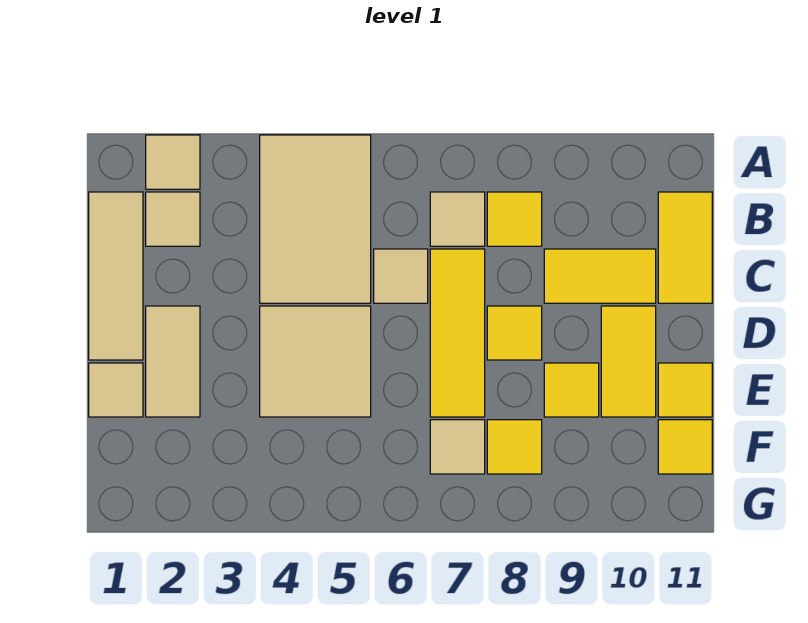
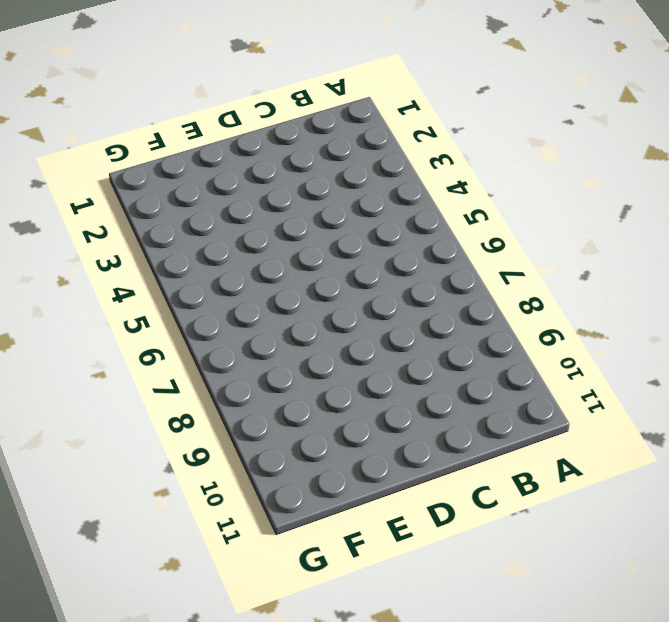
none -> tan 1x1 tile [146,135,200,189]
none -> tan 2x3 tile [260,135,371,303]
none -> tan 1x3 tile [89,192,143,360]

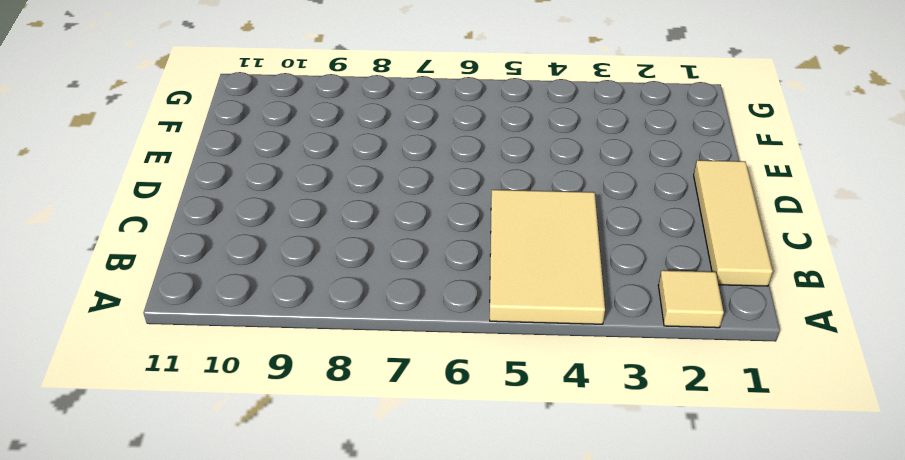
none -> tan 1x1 tile [146,192,200,246]
none -> tan 1x1 tile [430,192,485,246]
none -> yellow 1x1 tile [487,192,542,246]

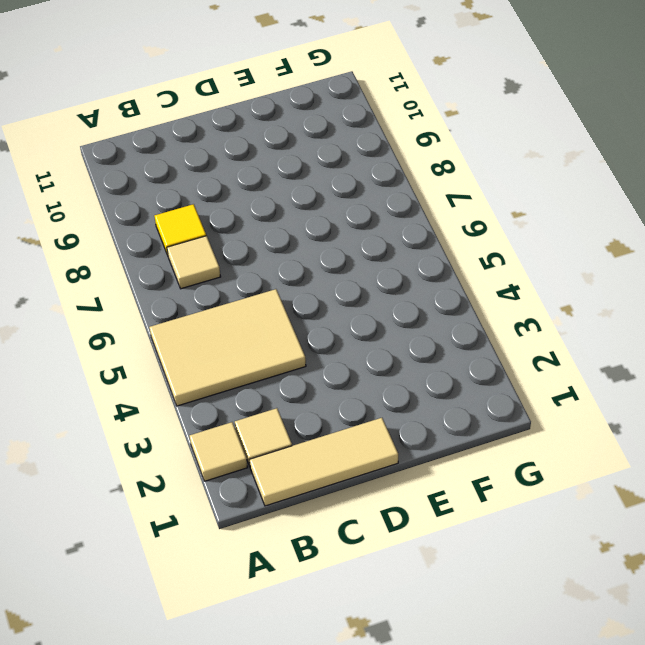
none -> yellow 1x2 tile [658,192,712,303]
none -> tan 1x1 tile [374,249,428,303]
none -> yellow 1x3 tile [430,249,485,417]

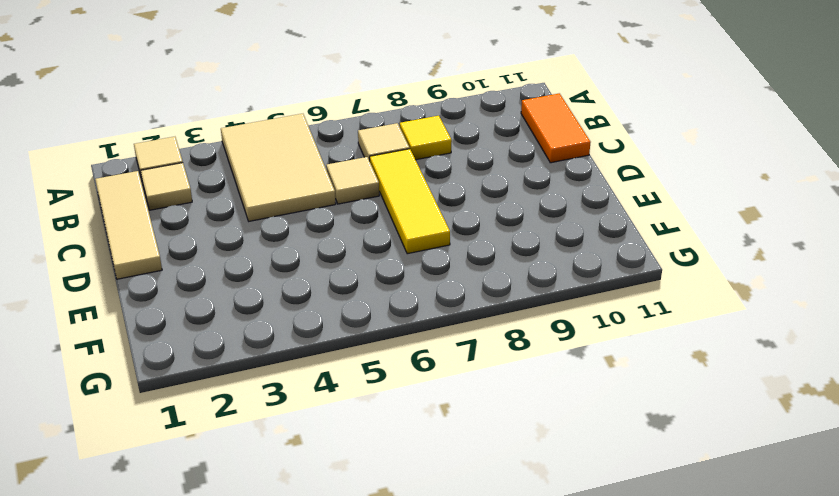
orange 1x2 tile [521,93,591,163] -> yellow 1x2 tile [658,192,712,303]
none -> yellow 1x2 tile [544,249,656,303]
none -> tan 1x2 tile [146,306,200,417]
none -> tan 2x2 tile [260,306,371,417]

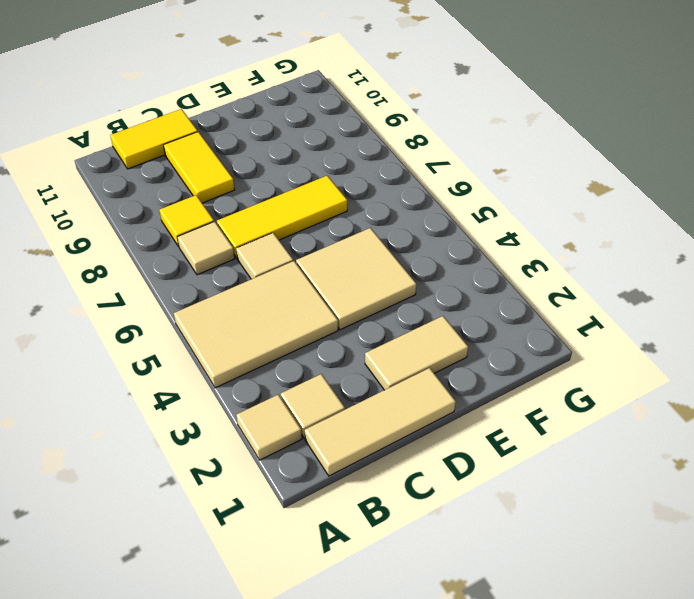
none -> yellow 1x1 tile [487,306,542,360]
none -> yellow 1x2 tile [601,306,656,417]
none -> tan 1x1 tile [89,363,143,417]

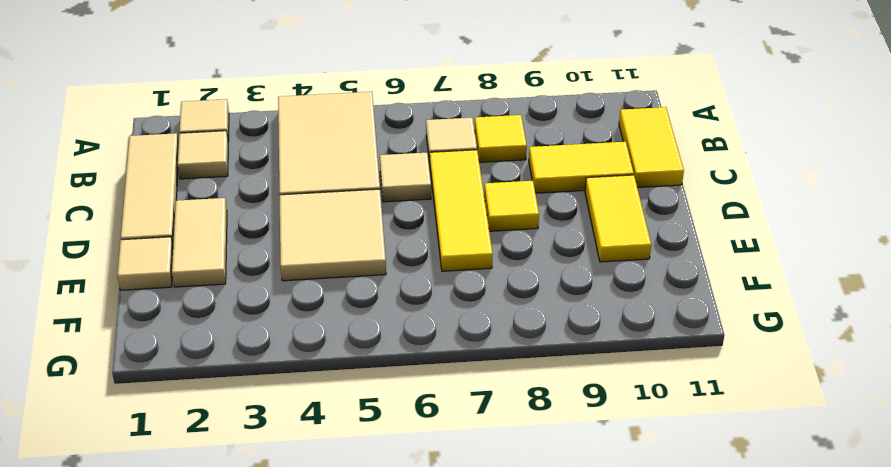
none -> yellow 1x1 tile [544,363,599,417]
none -> yellow 1x1 tile [658,363,712,417]
none -> tan 1x1 tile [430,420,485,474]

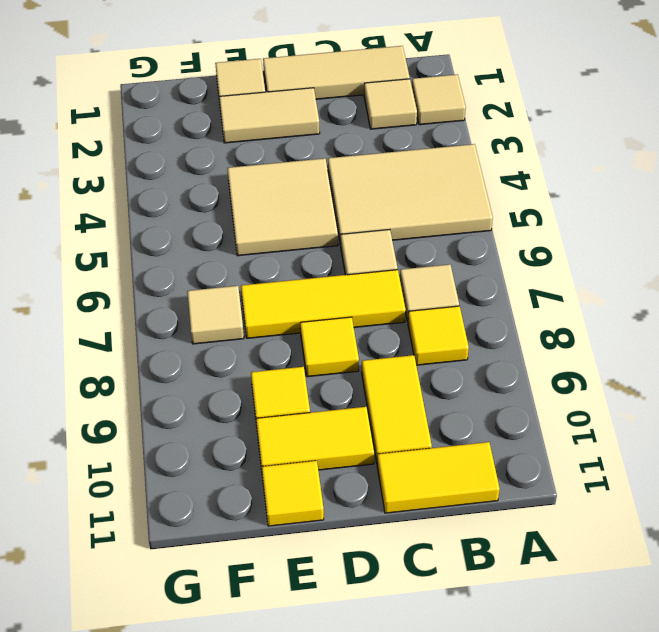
none -> yellow 1x1 tile [487,420,542,474]
none -> yellow 1x1 tile [658,420,712,474]

